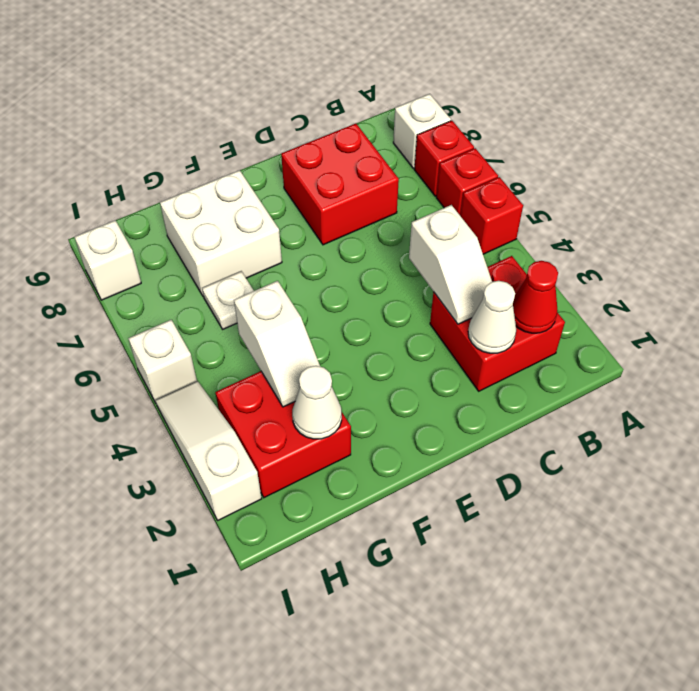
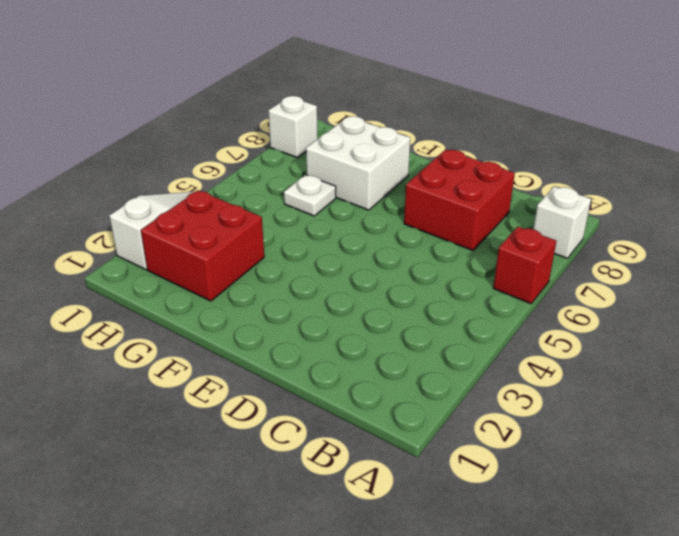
none -> red 1x1 brick [460,177,523,254]
none -> red 1x1 brick [414,121,474,196]
none -> red 2x2 brick [430,256,565,391]

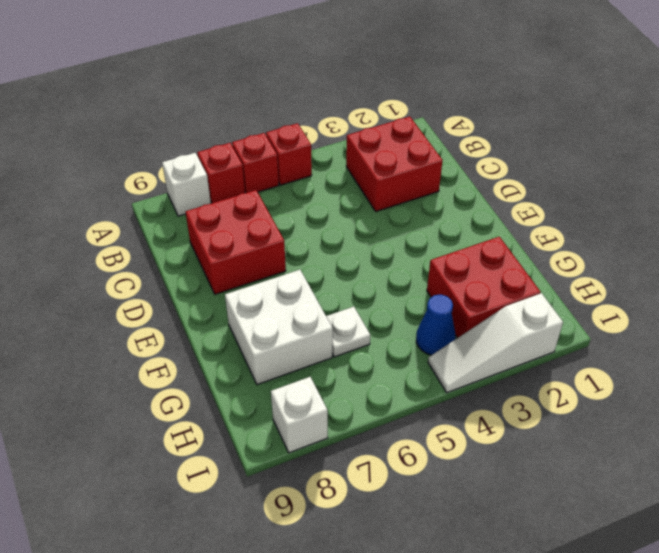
blue 1x1 cone [416,294,456,355] -> none
none -> white 1x1 brick [128,320,197,403]
none -> red 1x1 cone [513,261,558,333]
none -> white 1x1 cone [468,281,516,353]

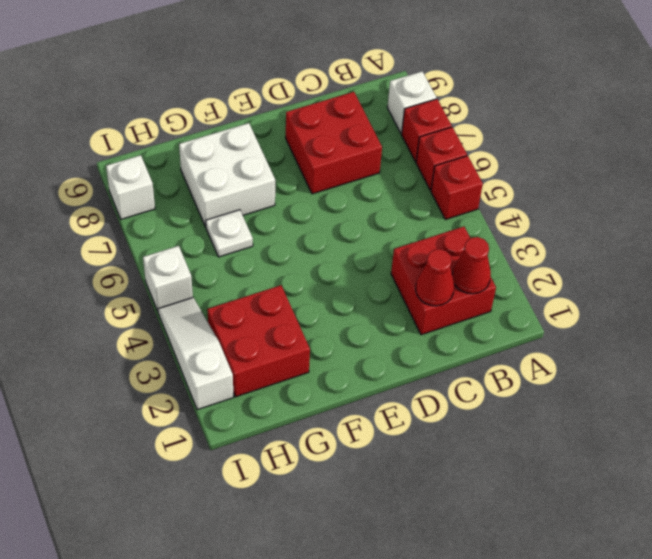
red 1x1 cone [416,249,454,306] -> white 1x1 cone [468,281,516,353]
none -> white 1x2 slope [409,205,492,324]
none -> white 1x1 cone [292,366,342,439]
none -> white 1x2 slope [234,281,320,407]

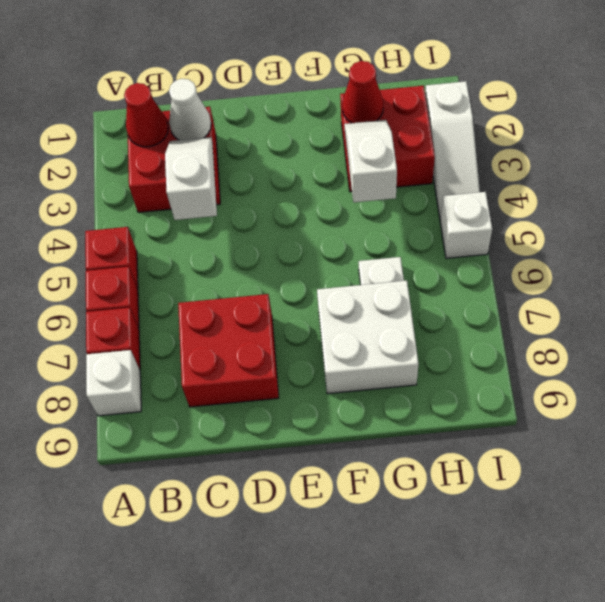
red 1x1 cone [342,61,383,123] -> white 1x1 cone [292,366,342,439]
none -> white 1x1 brick [75,220,141,300]

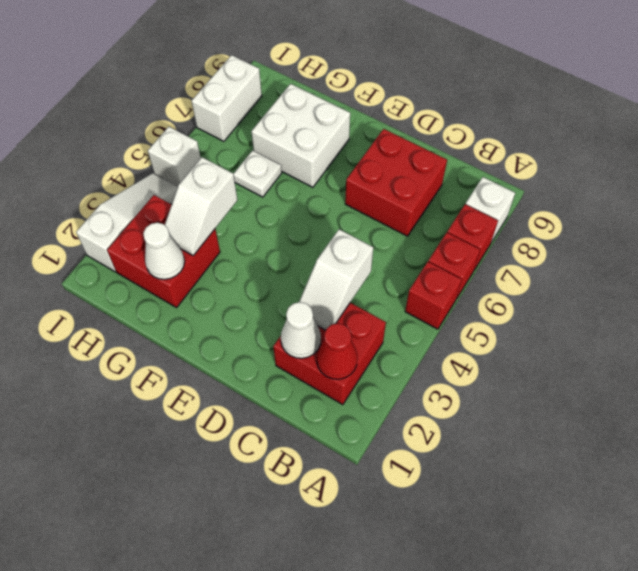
white 1x2 brick [192,55,262,141] -> white 1x1 brick [75,220,141,300]

